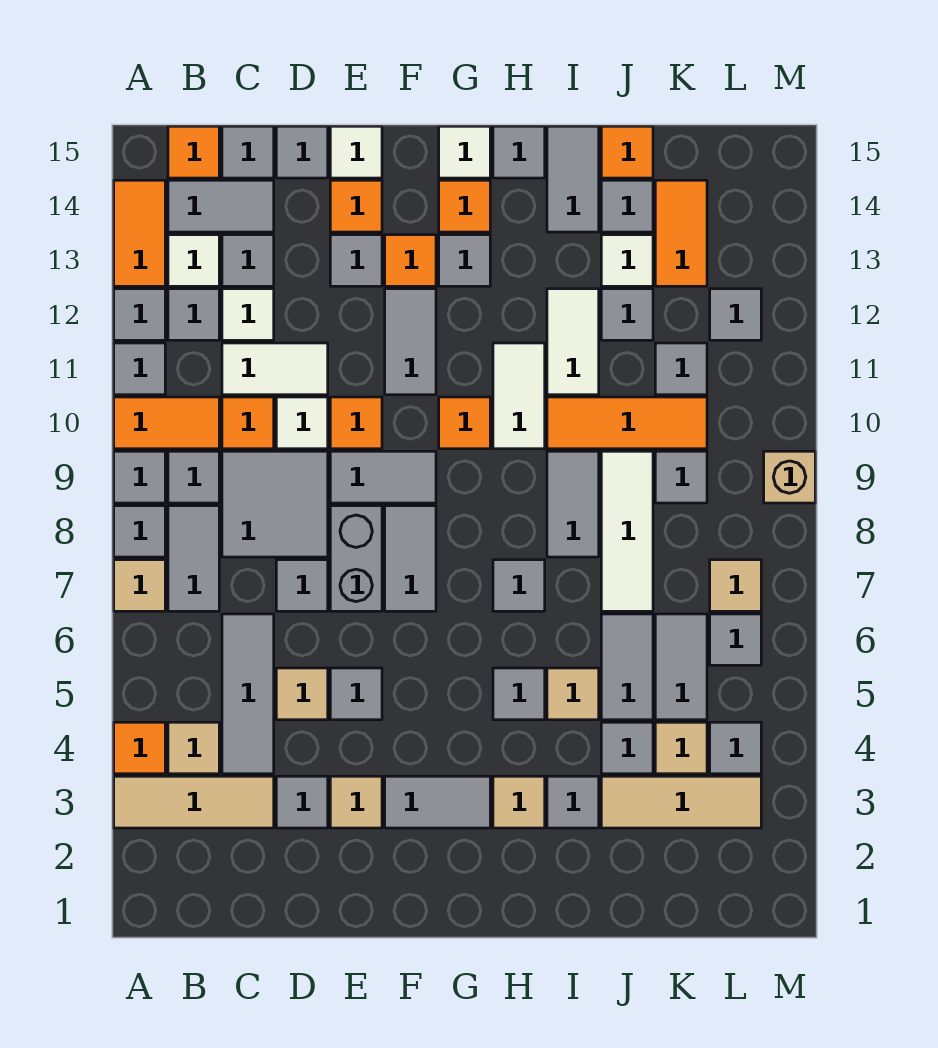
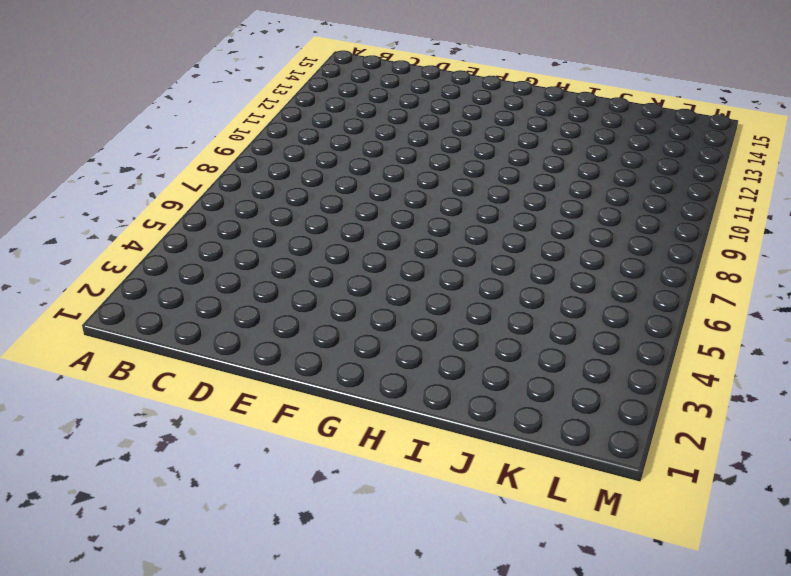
none -> tan 1x3 tile [114,776,274,828]
none -> orange 1x1 tile [114,722,165,774]
none -> tan 1x1 tile [114,560,165,611]
none -> grey 1x1 tile [114,506,165,557]

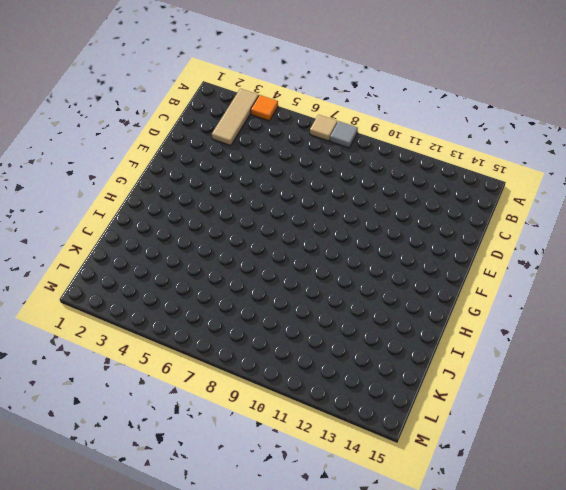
none -> grey 1x1 tile [114,451,165,503]
none -> orange 1x2 tile [114,397,219,449]
none -> grey 1x1 tile [114,343,165,395]
none -> grey 1x1 tile [114,289,165,340]

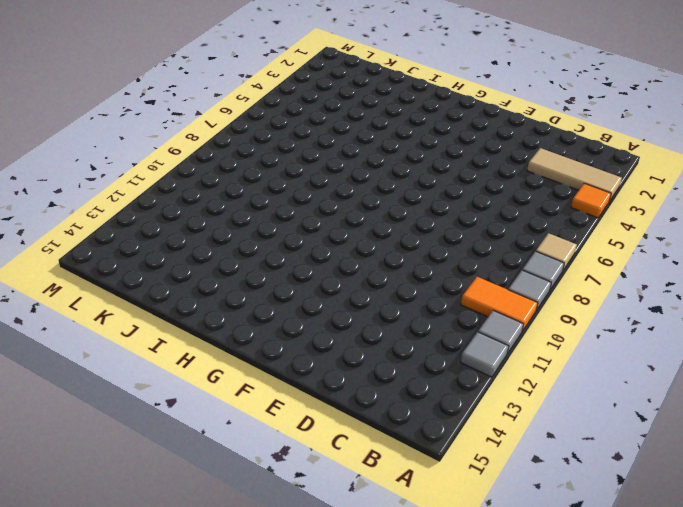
none -> orange 1x2 tile [114,180,165,286]
none -> tan 1x1 tile [168,722,219,774]
none -> grey 1x2 tile [168,506,219,611]
none -> grey 1x1 tile [168,451,219,503]

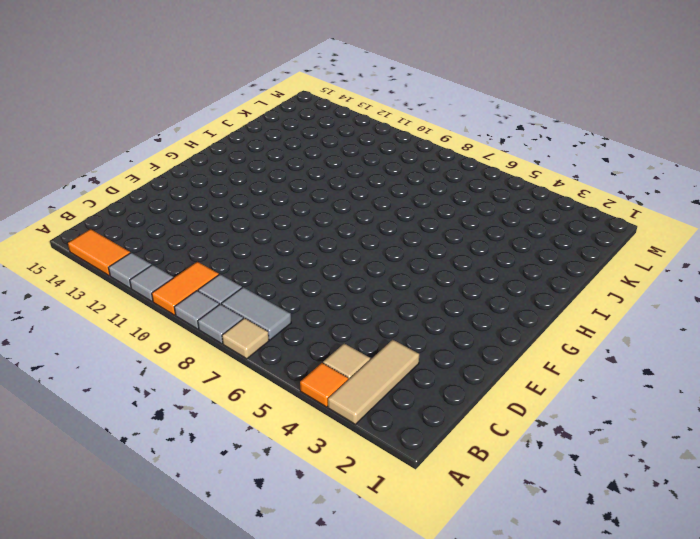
none -> grey 1x1 tile [168,289,219,340]
none -> white 1x1 tile [168,235,219,286]
none -> grey 1x2 tile [168,180,274,232]
none -> orange 1x1 tile [168,126,219,178]

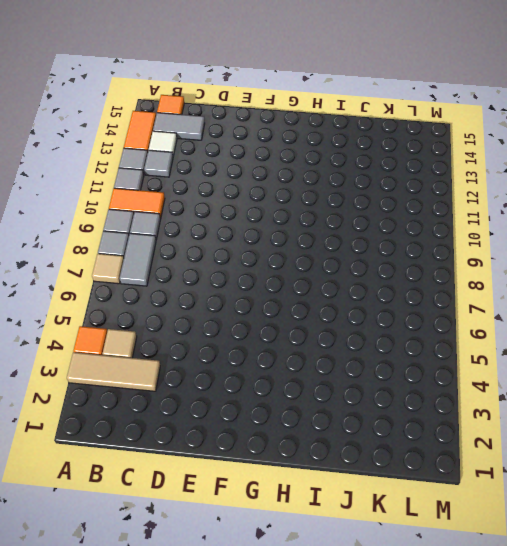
none -> grey 1x3 tile [222,614,274,774]
none -> grey 2x2 tile [222,451,328,557]
none -> orange 1x1 tile [222,397,274,449]
none -> white 1x2 tile [222,343,328,395]

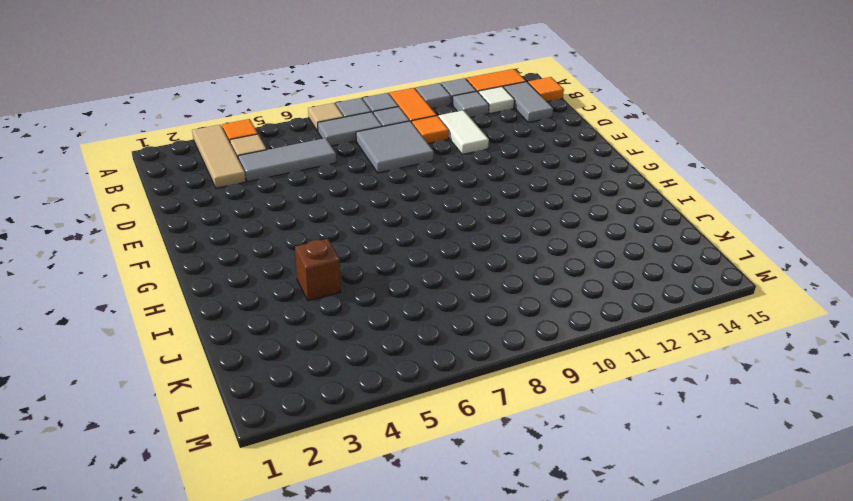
brown 1x1 brick [295,239,341,301] -> none
none -> white 1x1 tile [222,289,274,340]
none -> grey 1x1 tile [222,235,274,286]
none -> grey 1x1 tile [222,126,274,178]
none -> grey 1x1 tile [276,776,328,828]

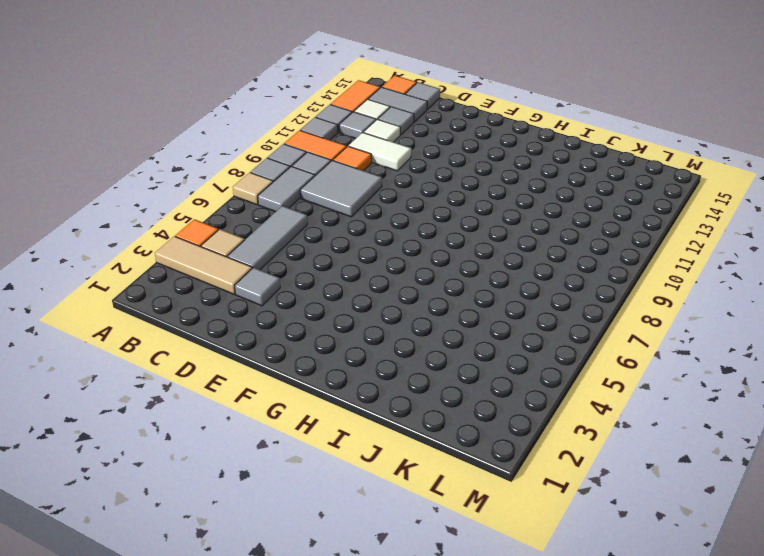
none -> tan 1x1 tile [276,668,328,720]
none -> grey 1x1 tile [276,560,328,611]
none -> white 1x1 tile [276,397,328,449]
none -> grey 1x1 tile [276,126,328,178]

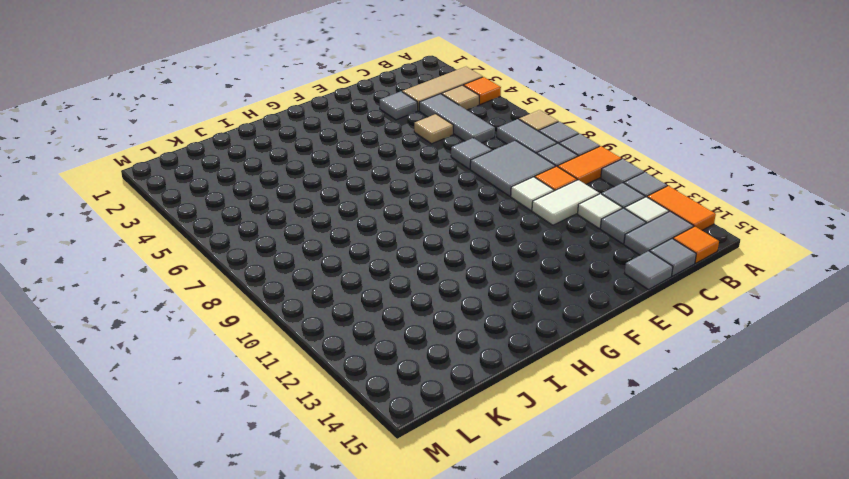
none -> tan 1x1 tile [330,776,382,828]
none -> grey 1x1 tile [330,668,382,720]
none -> grey 1x2 brick [330,506,382,611]
none -> grey 1x2 tile [330,451,436,503]

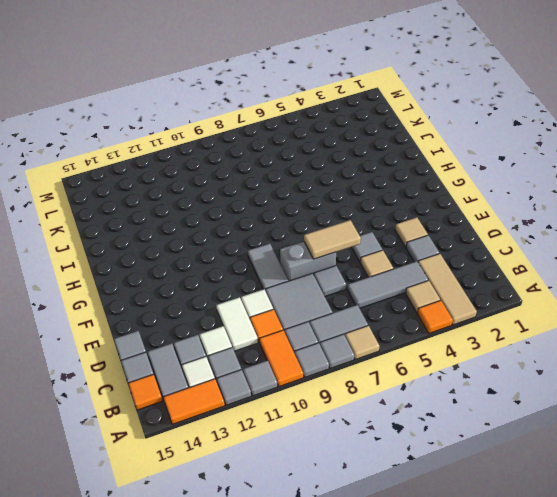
tan 1x2 tile [304,220,361,259] -> none
none -> orange 1x1 tile [330,397,382,449]
none -> grey 1x1 tile [330,235,382,286]
none -> orange 1x1 tile [330,180,382,232]
none -> white 1x1 tile [330,126,382,178]

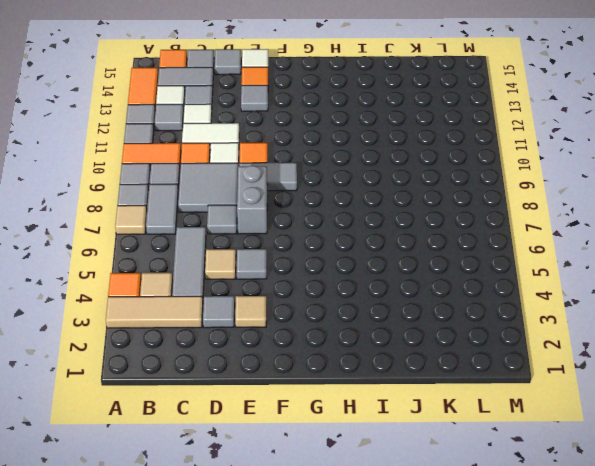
none -> grey 1x2 tile [385,776,490,828]
none -> grey 1x2 tile [385,506,436,611]
none -> grey 1x2 tile [385,289,436,395]
none -> orange 1x1 tile [385,235,436,286]

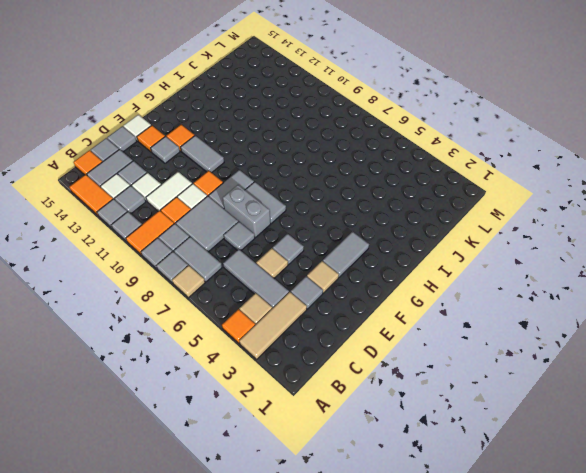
none -> orange 1x1 tile [439,397,490,449]
none -> grey 1x1 tile [439,235,490,286]
none -> orange 1x1 tile [439,180,490,232]
none -> white 1x1 tile [439,126,490,178]

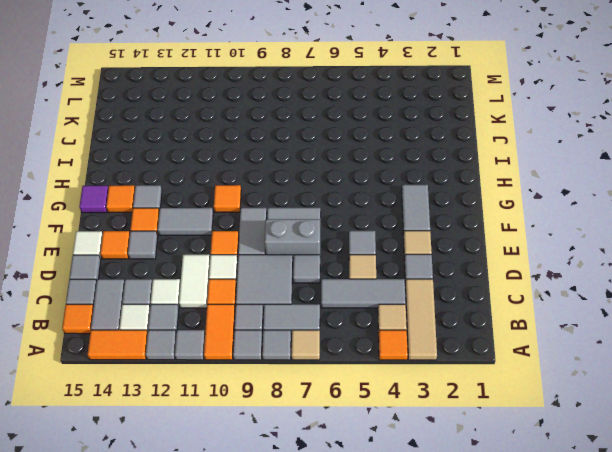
purple 1x1 tile [79,186,109,213] -> white 1x1 tile [439,126,490,178]
none -> tan 1x1 tile [493,776,545,828]
none -> grey 1x1 tile [493,668,545,720]
none -> grey 1x1 tile [493,560,545,611]
none -> white 1x2 tile [493,343,545,449]

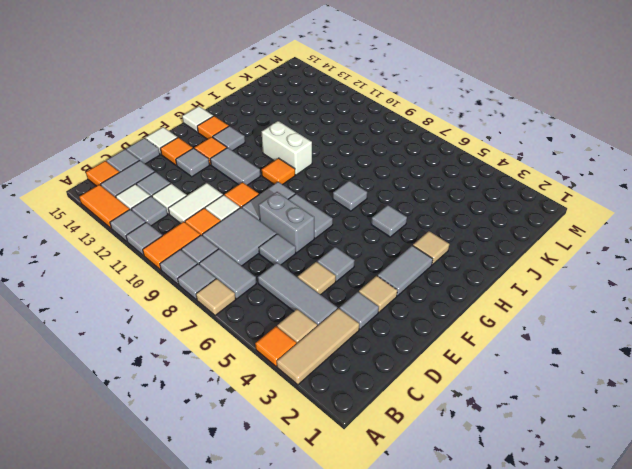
white 1x2 brick [262,121,312,175] -> white 1x2 tile [493,343,545,449]
none -> grey 1x1 tile [493,126,545,178]
none -> grey 1x1 tile [547,776,599,828]
none -> tan 1x1 tile [547,668,599,720]
none -> grey 1x2 tile [547,451,599,557]

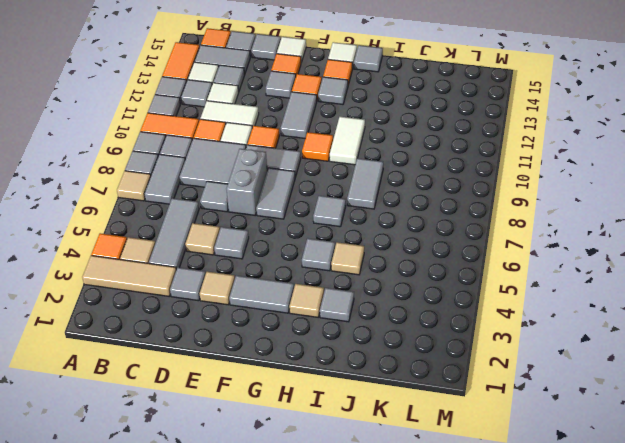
none -> orange 1x3 tile [547,397,707,449]
none -> white 1x2 tile [547,289,599,395]
none -> grey 1x2 tile [547,126,599,232]
none -> tan 1x3 tile [601,776,761,828]

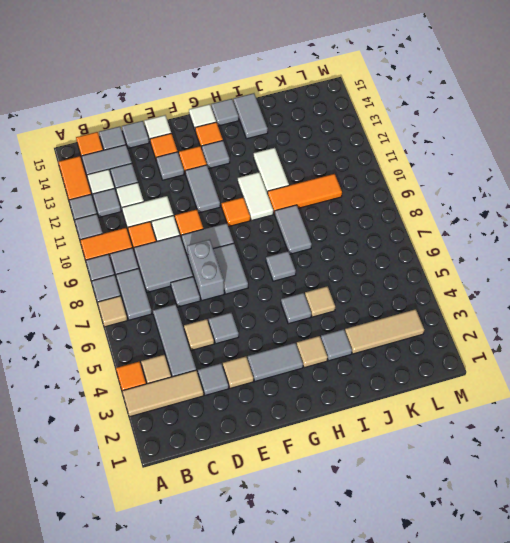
none -> grey 1x1 tile [601,722,653,774]
none -> grey 1x2 tile [601,614,653,720]
none -> white 1x3 tile [601,451,653,611]
none -> grey 1x1 tile [601,289,653,340]

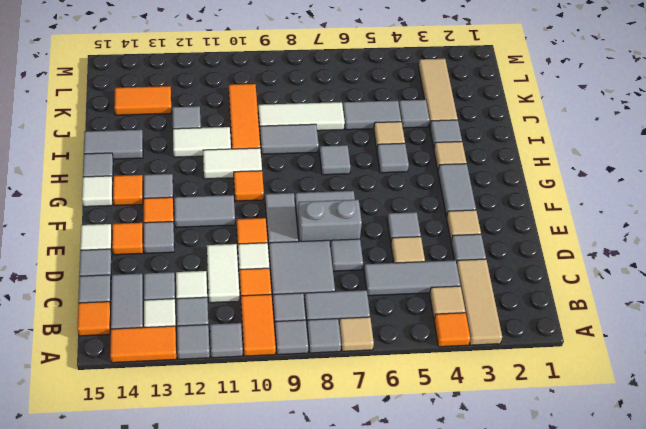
none -> white 1x1 tile [601,235,653,286]
none -> grey 1x1 tile [601,180,653,232]
none -> orange 1x1 tile [601,126,653,178]
none -> tan 1x1 tile [655,722,707,774]

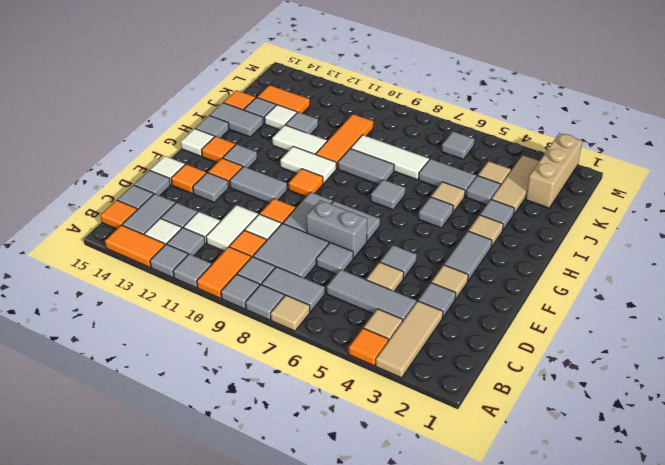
tan 1x3 brick [526,133,582,208] -> none
none -> grey 1x2 tile [655,614,707,720]
none -> grey 1x1 tile [655,451,707,503]
none -> grey 1x1 tile [655,343,707,395]
none -> grey 1x1 tile [710,722,761,774]

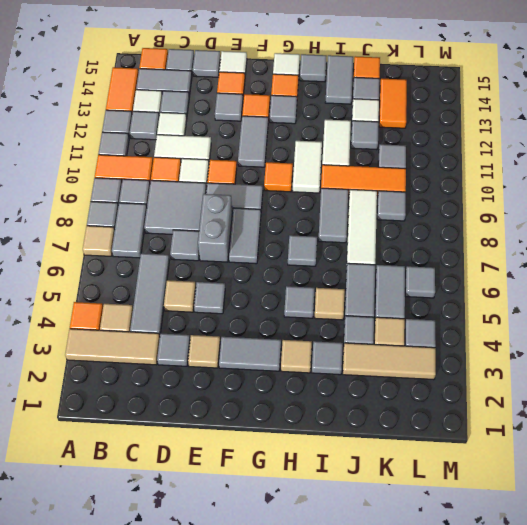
none -> tan 1x1 tile [710,560,761,611]
none -> grey 1x1 tile [710,289,761,340]
none -> tan 1x1 brick [764,451,815,503]

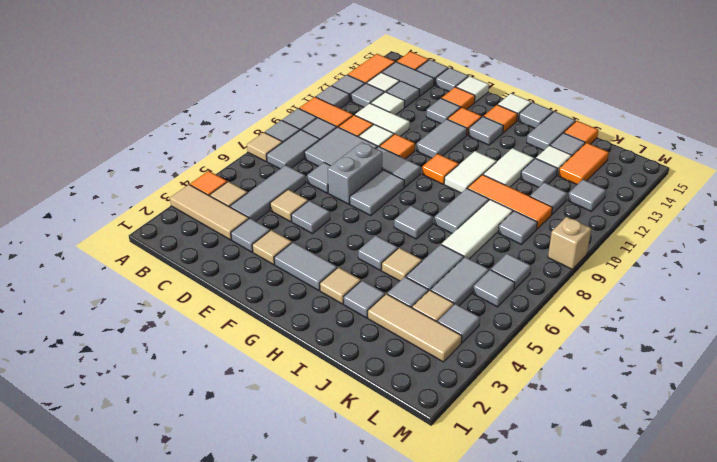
grey 1x1 tile [491,254,531,290] -> tan 1x1 tile [710,560,761,611]

